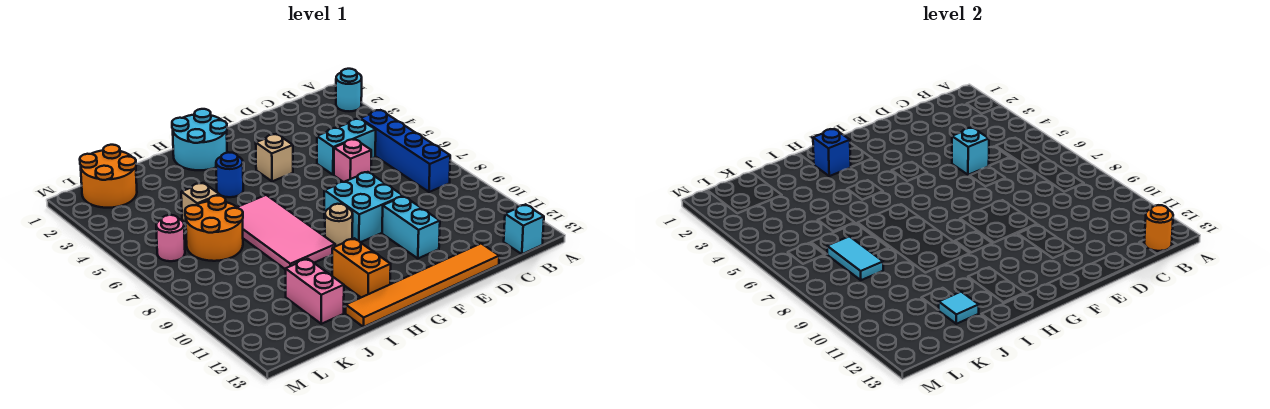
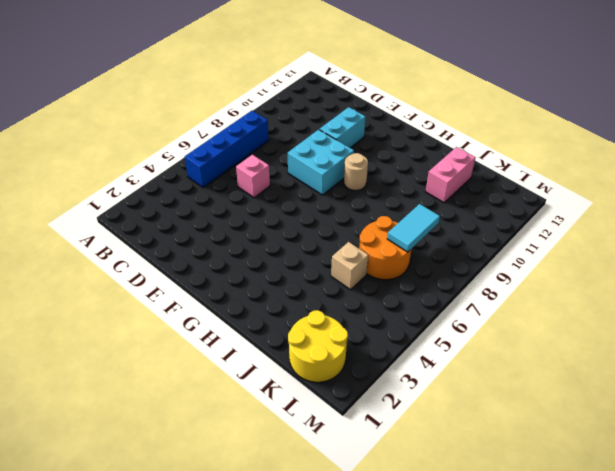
yellow 2x2 round brick [288,310,348,382] -> orange 2x2 round brick [80,145,137,208]
none -> cyan 1x1 round brick [336,69,362,111]
none -> cyan 1x1 brick [504,204,544,254]
none -> cyan 1x2 brick [317,119,376,175]

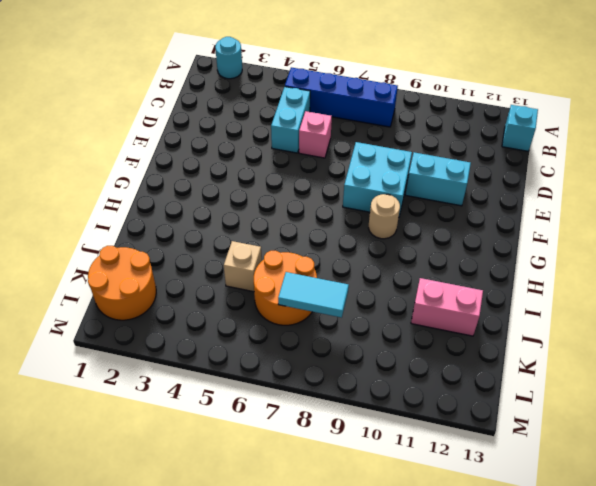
none -> orange 1x6 tile [346,244,499,327]
none -> tan 1x1 brick [256,134,293,181]
none -> cyan 2x2 round brick [172,109,227,170]

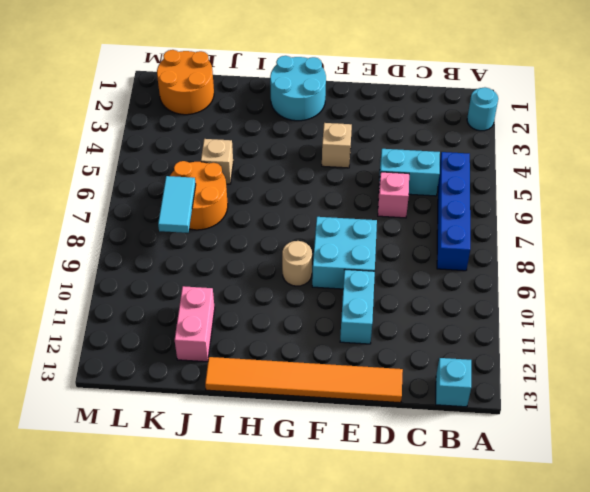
none -> blue 1x1 round brick [216,152,243,197]
none -> pink 2x4 tile [238,195,335,269]
none -> orange 1x2 brick [332,238,391,297]

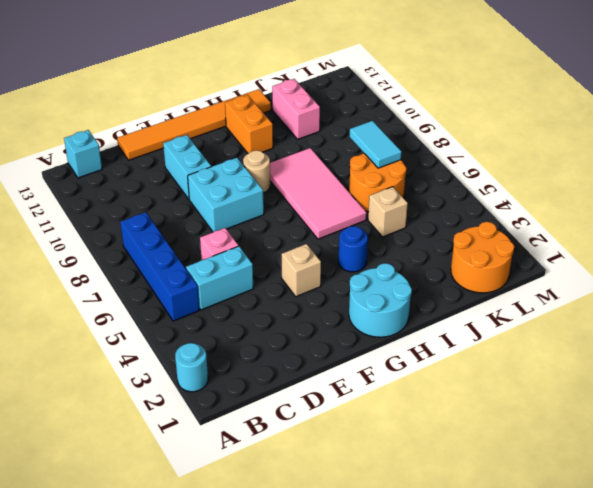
none -> pink 1x1 round brick [156,215,185,261]
none -> orange 1x1 round brick [1144,205,1173,251]
none -> cyan 1x1 brick [952,128,989,175]

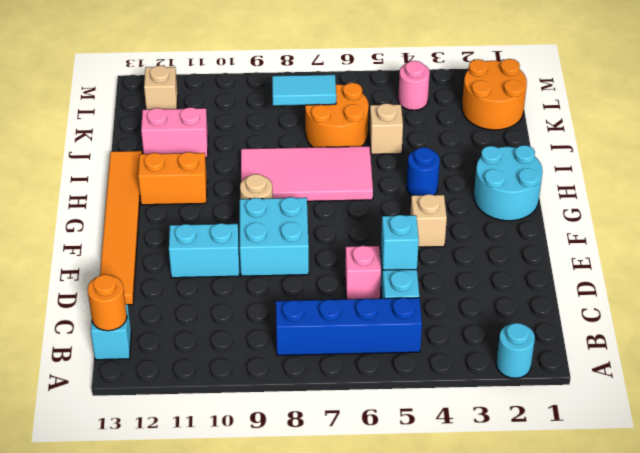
pink 1x1 round brick [398,61,430,110] -> pink 1x1 round brick moved to [156,215,185,261]
tan 1x1 brick [144,66,178,109] -> none
none -> blue 1x1 brick [813,129,851,176]
none -> cyan 1x1 tile [939,292,979,324]

